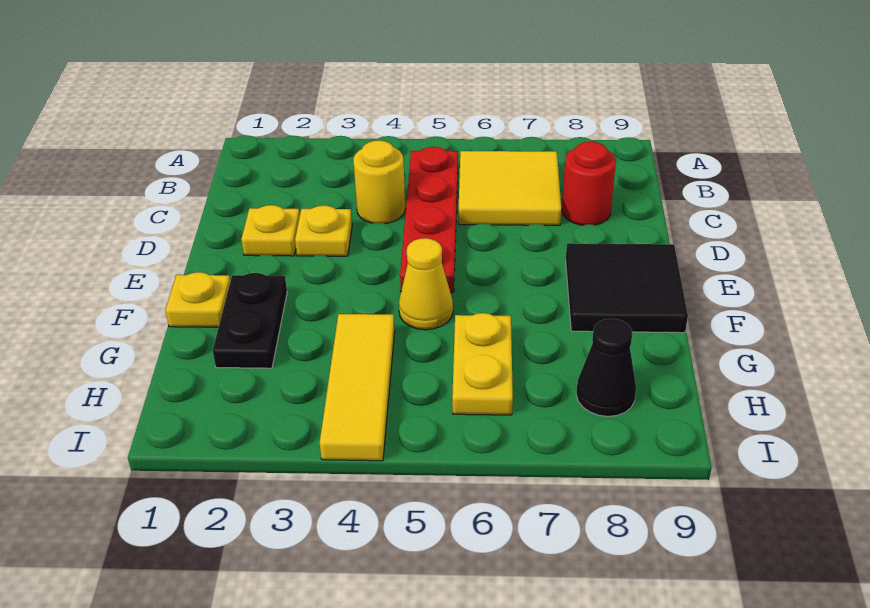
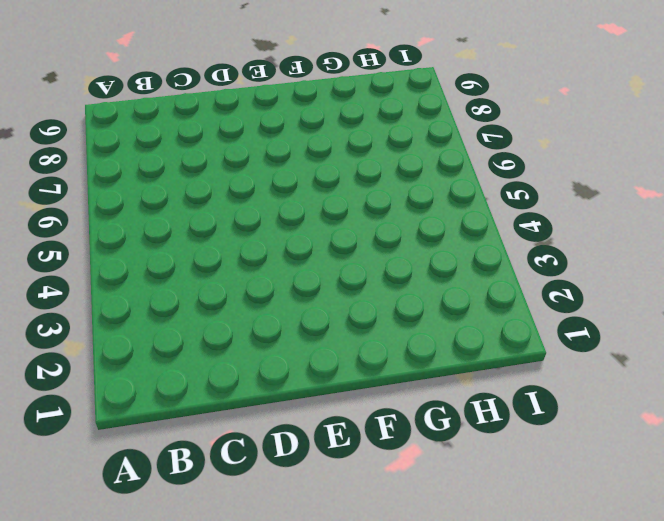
none -> red 1x4 plate [400,147,458,292]
none -> yellow 2x2 tile [459,151,561,225]
none -> yellow 1x1 round brick [353,140,406,224]

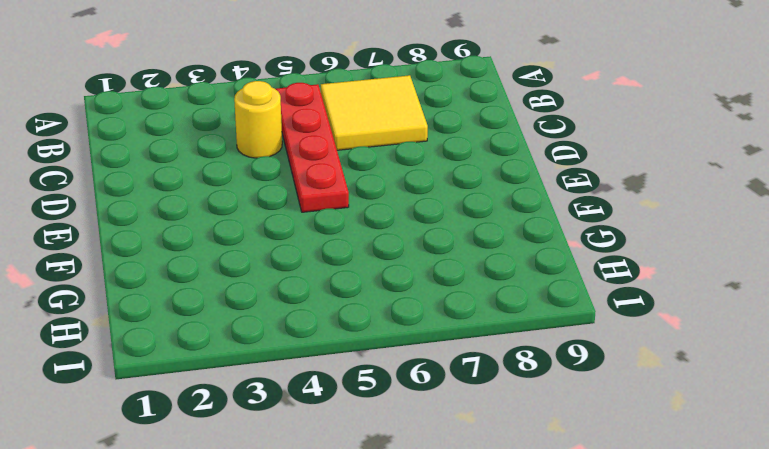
none -> red 1x1 round brick [562,142,616,225]
none -> yellow 1x1 plate [241,205,300,256]
none -> yellow 1x1 plate [295,205,352,256]

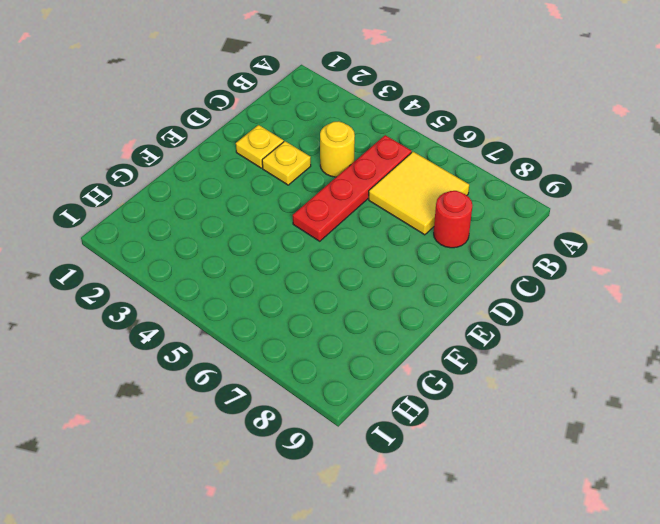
none -> black 2x2 tile [566,243,688,333]
none -> yellow 1x1 plate [165,272,230,327]
none -> black 1x2 plate [213,273,287,368]

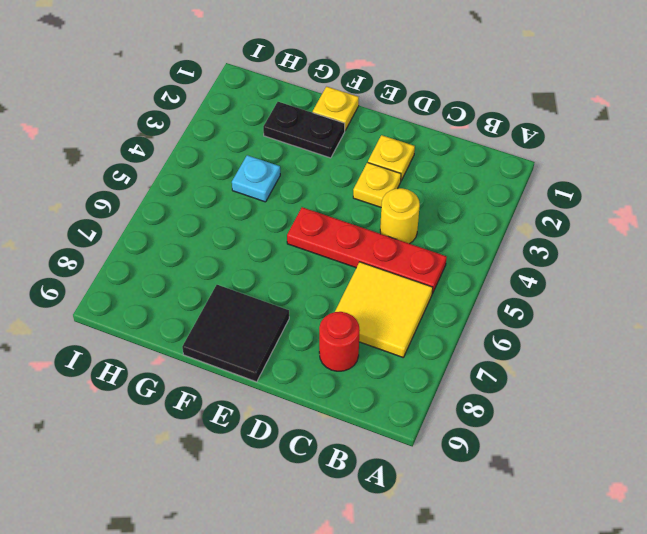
cyan 1x1 plate [232,155,280,202] -> yellow 1x3 tile [320,314,395,461]
none -> yellow 1x1 cone [399,238,453,330]
none -> yellow 1x2 plate [452,313,513,415]
none -> black 1x1 cone [576,319,636,416]

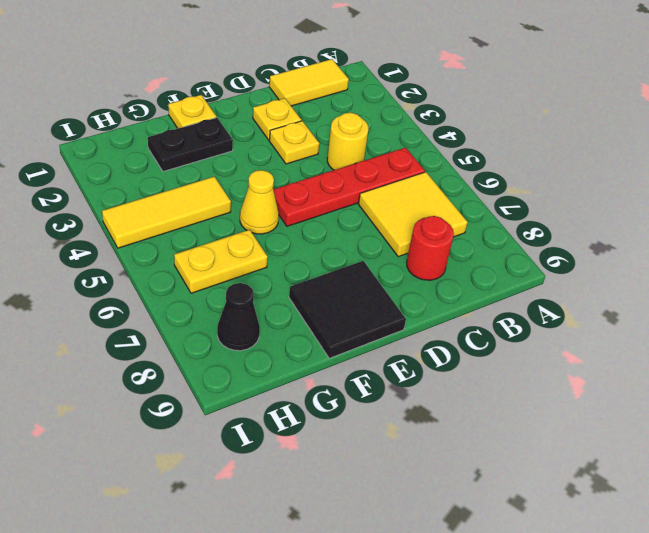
yellow 1x2 tile [269,59,349,106] -> none

